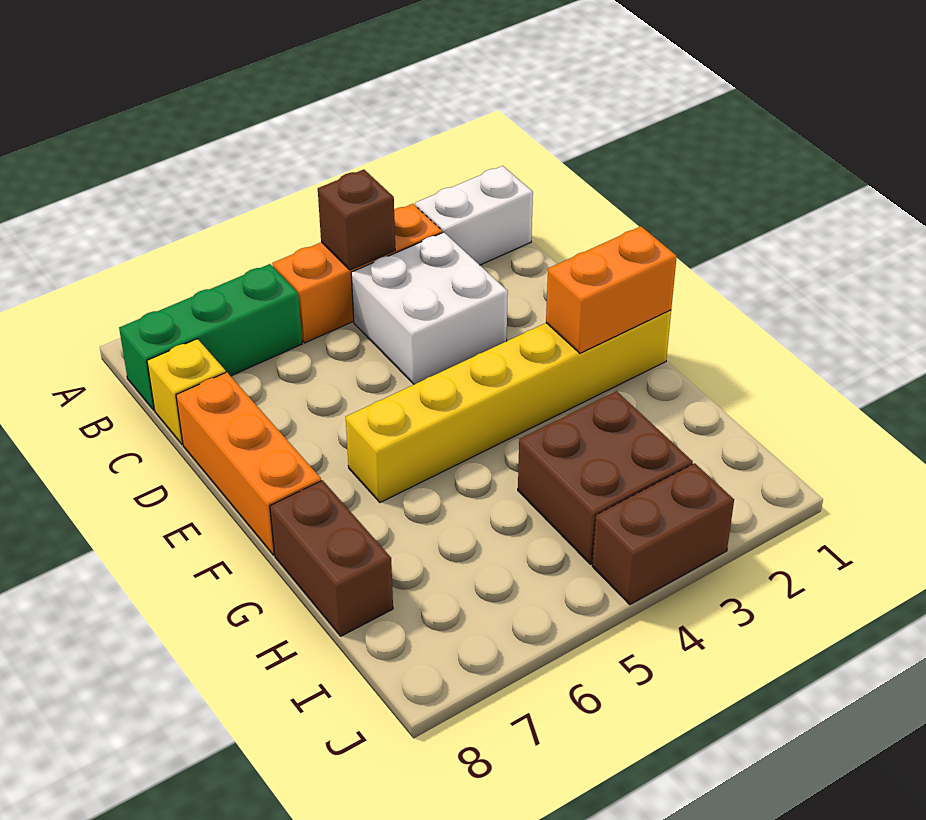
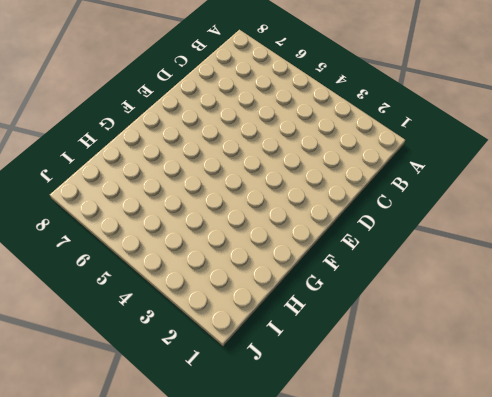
none -> white 1x2 brick [415,166,533,265]
none -> orange 1x3 brick [272,204,442,343]
none -> green 1x3 brick [119,264,302,410]

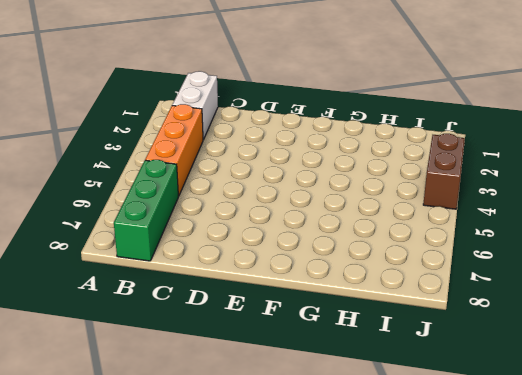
none -> white 2x2 brick [351,232,508,384]
none -> yellow 1x1 brick [147,339,226,444]
none -> orange 1x3 brick [176,372,321,555]

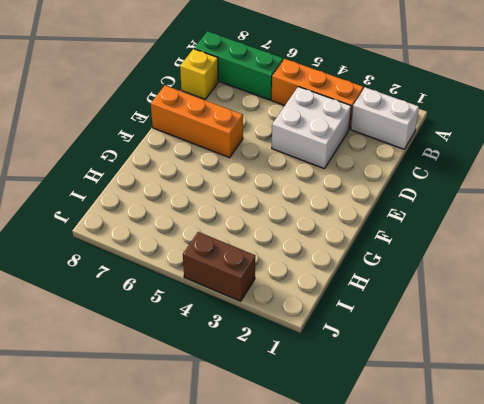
orange 1x3 brick [151,85,243,158] -> orange 1x3 brick turned to [176,372,321,555]
none -> yellow 1x6 brick [346,310,671,502]
none -> brown 1x2 brick [270,480,393,636]
none -> brown 2x2 brick [518,391,693,564]

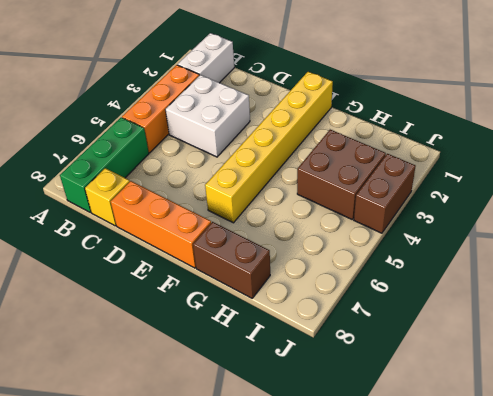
none -> brown 1x1 brick [318,170,395,270]
none -> orange 1x2 brick [546,226,677,353]

